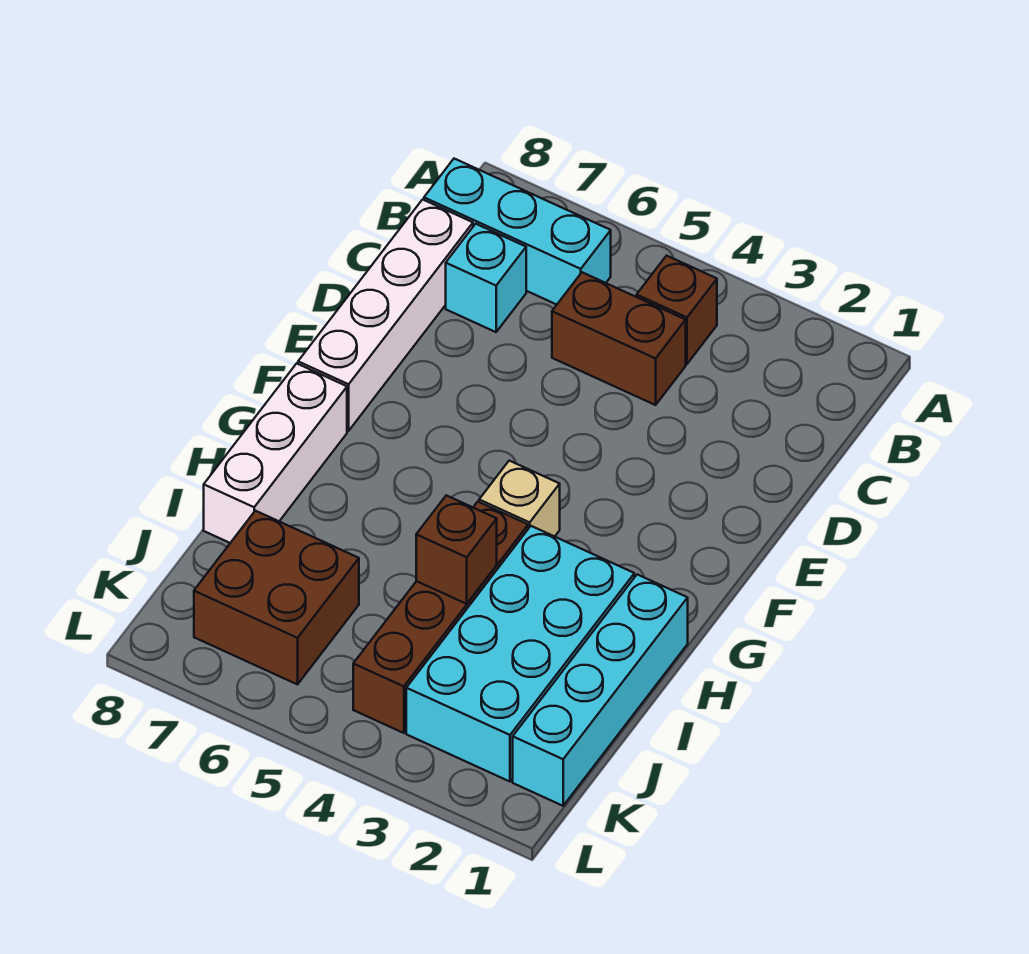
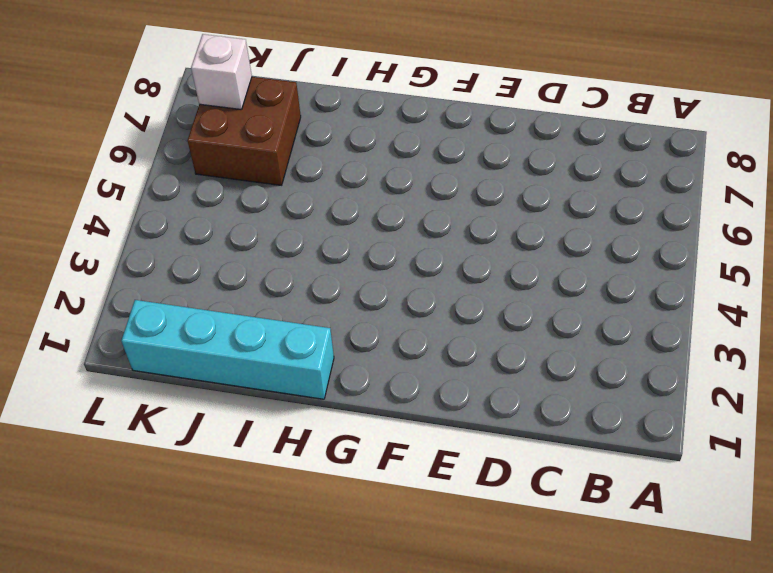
white 1x1 brick [191,34,252,110] -> none
none -> brown 1x1 brick [637,256,717,364]
none -> cyan 1x3 brick [424,159,611,305]
none -> brown 1x2 brick [552,272,686,405]

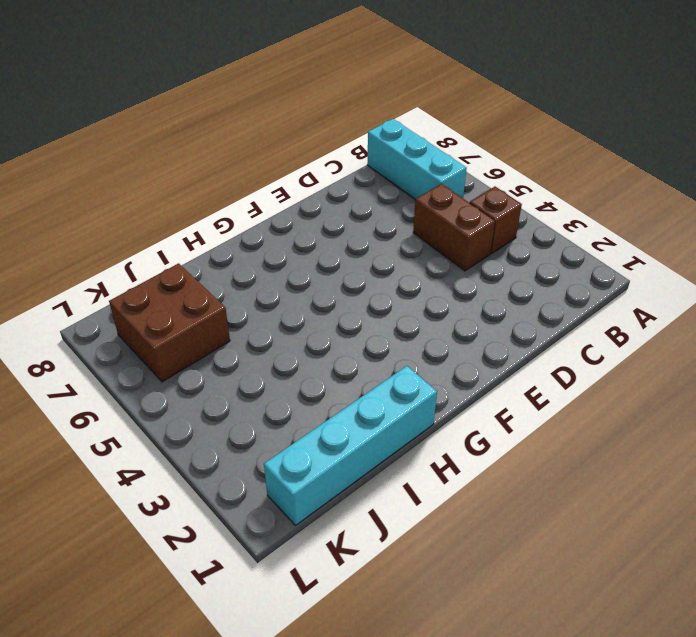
none -> cyan 1x1 brick [446,224,526,332]
none -> white 1x4 brick [298,199,473,431]
none -> tan 1x1 brick [479,461,560,537]

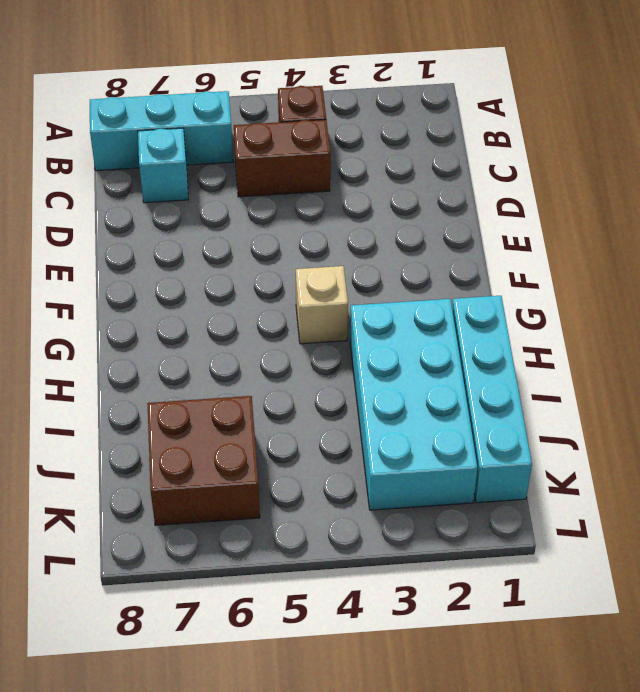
none -> white 1x4 brick [298,199,473,431]
none -> white 1x3 brick [204,363,347,543]
none -> brown 1x4 brick [353,502,528,733]

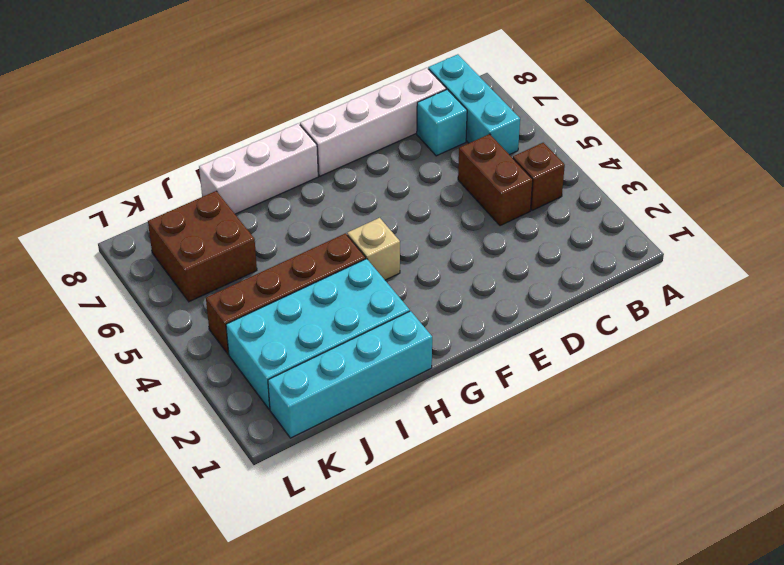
none -> brown 1x1 brick [416,495,497,604]

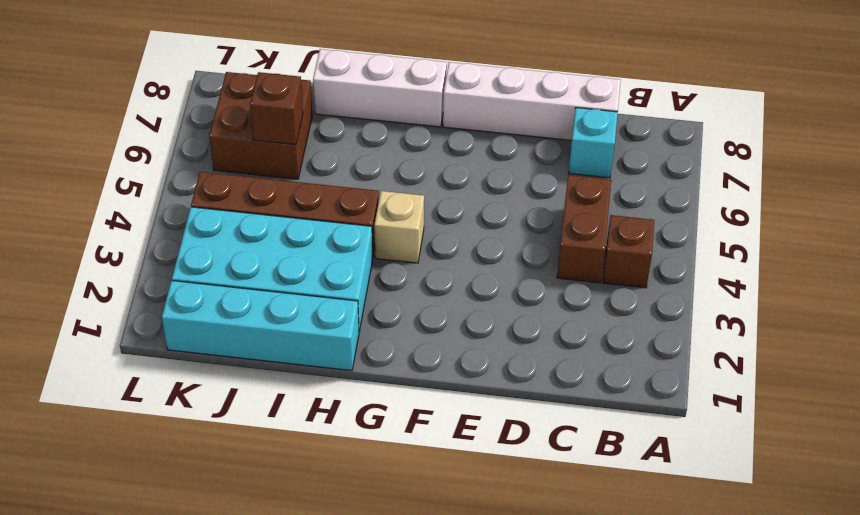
brown 1x1 brick [250,72,303,145] -> brown 1x1 brick moved to [416,495,497,604]
none -> cyan 1x3 brick [424,159,611,305]

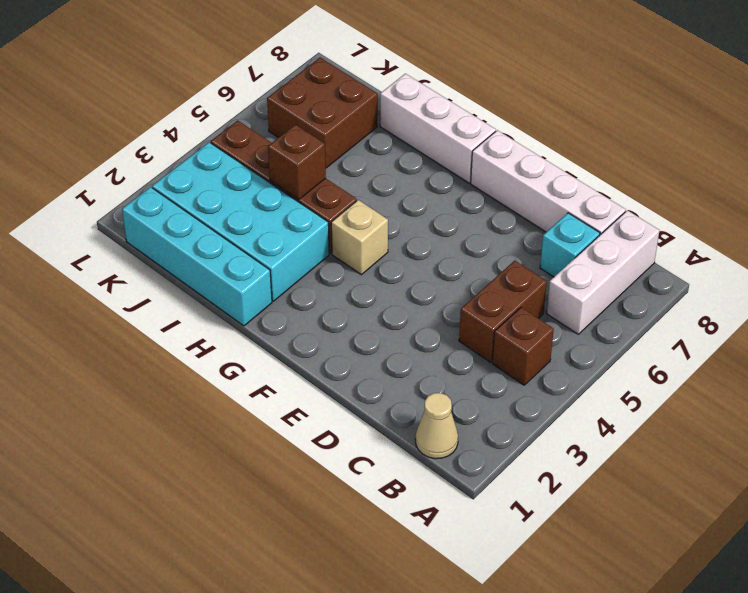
tan 1x1 cone [415,393,458,459] -> none
white 1x3 brick [546,210,659,334] -> cyan 1x3 brick [424,159,611,305]

